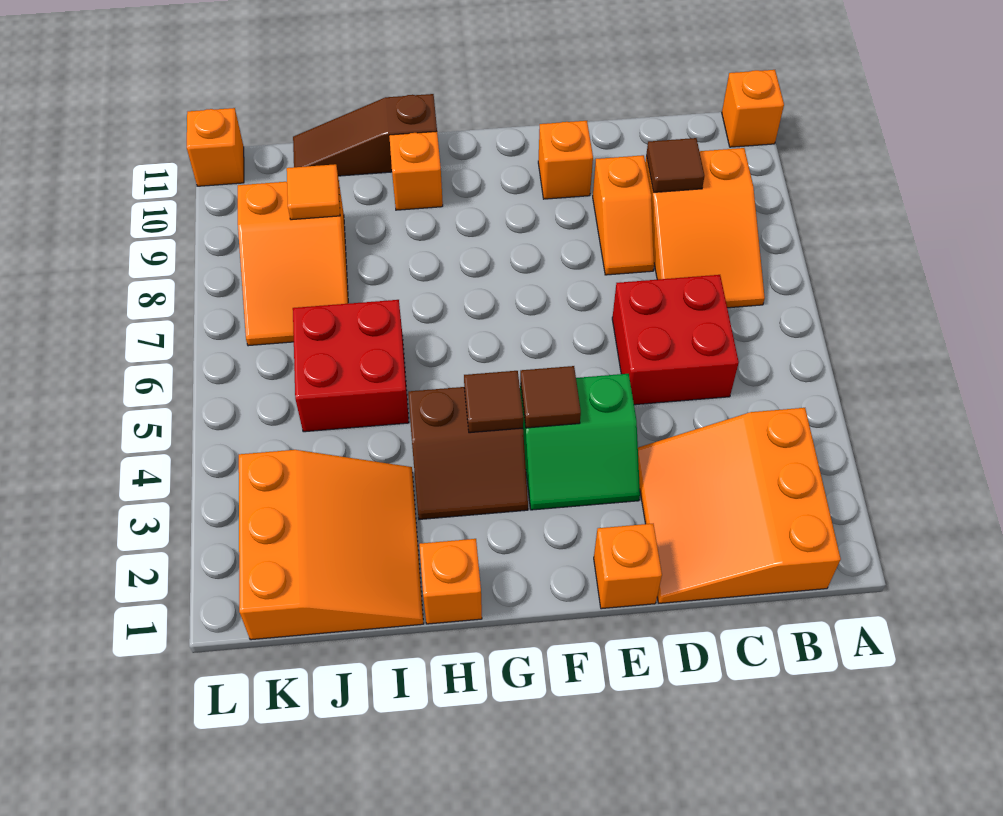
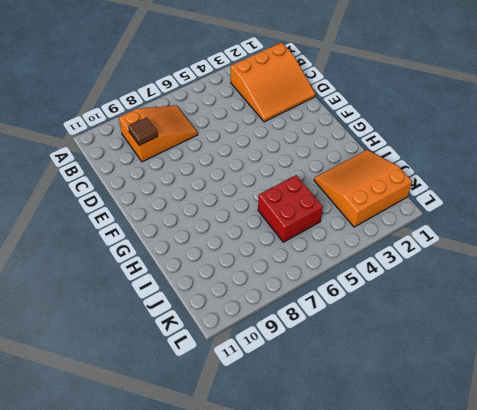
none -> orange 1x1 brick [722,70,784,147]
none -> red 2x2 brick [612,275,739,405]
none -> orange 1x2 slope [593,155,654,275]

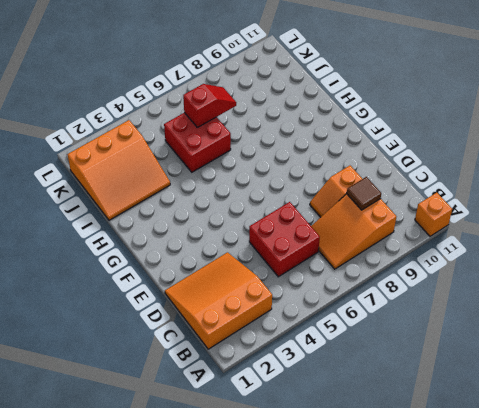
red 1x2 slope [183,84,236,128] -> none
none -> orange 1x1 brick [594,524,662,609]
none -> green 2x2 slope [520,374,640,510]
none -> orange 1x1 brick [538,121,593,199]

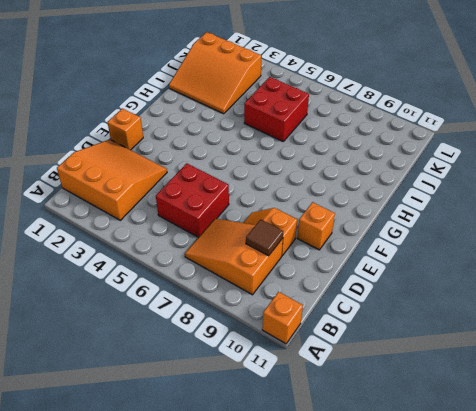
none -> green 2x2 slope [520,374,640,510]
none -> brown 2x2 slope [408,387,528,519]
none -> orange 1x1 brick [419,539,482,624]

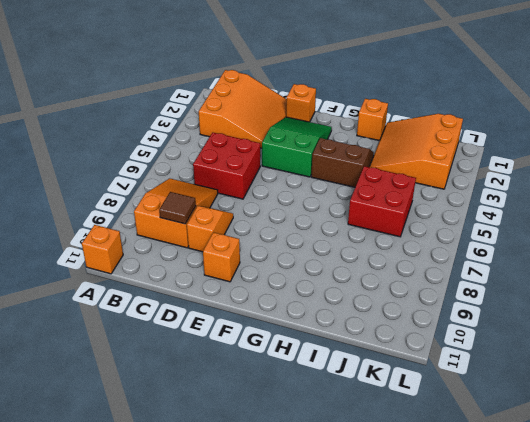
green 2x3 slope [262,117,332,177] -> green 2x2 slope [520,374,640,510]
none -> orange 1x1 brick [389,131,443,210]
none -> brown 1x3 slope [293,94,437,176]
none -> orange 2x3 slope [238,179,348,346]

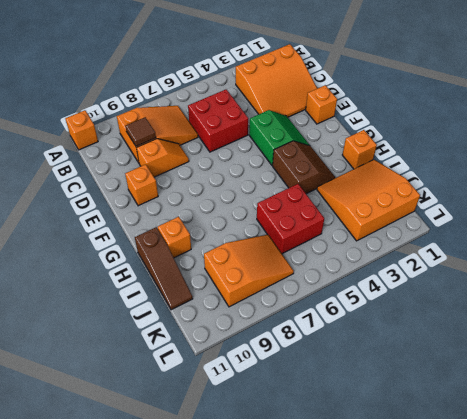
none -> orange 1x1 brick [187,108,244,186]
none -> brown 1x1 tile [520,366,581,428]
none -> brown 1x1 tile [464,371,523,433]

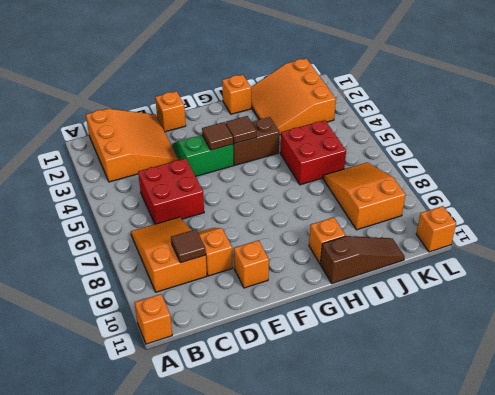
none -> orange 1x1 tile [287,164,340,220]

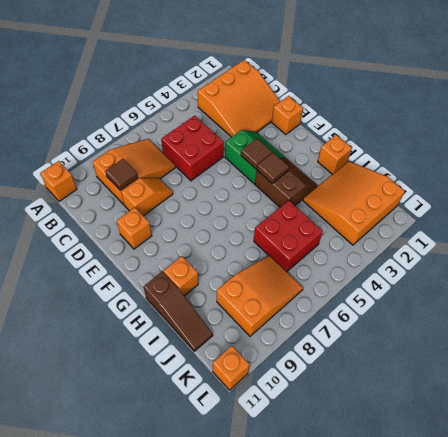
none -> orange 1x1 tile [287,164,340,220]

